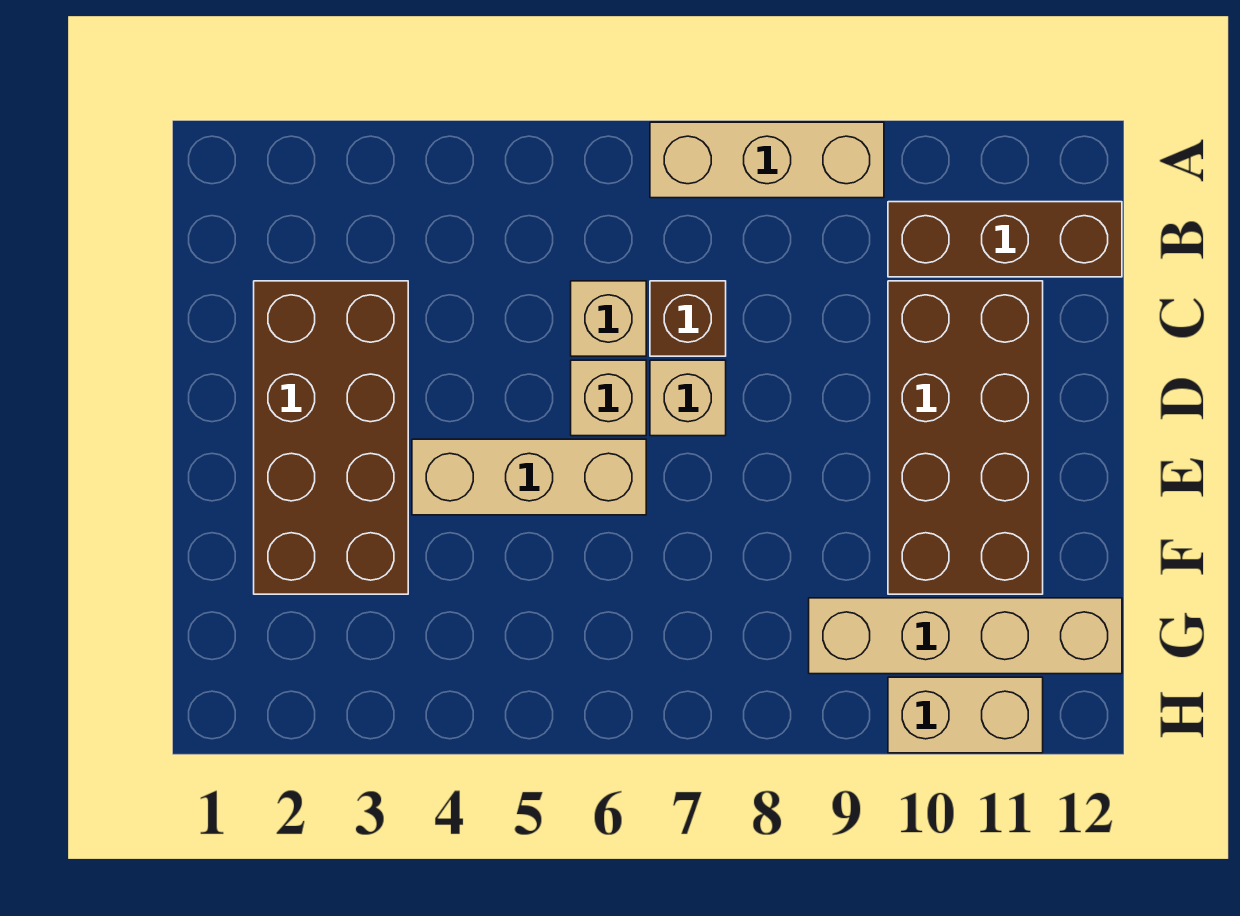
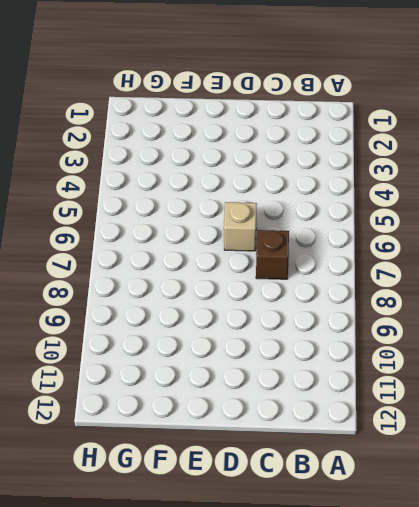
none -> tan 1x3 brick [650,122,884,198]
none -> brown 1x3 brick [888,202,1122,277]

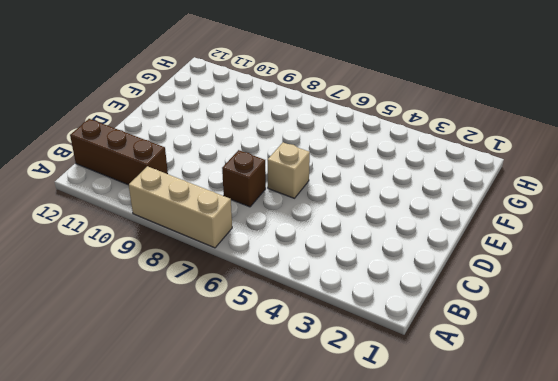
none -> brown 2x4 brick [254,281,408,594]
none -> tan 1x1 brick [571,281,646,356]

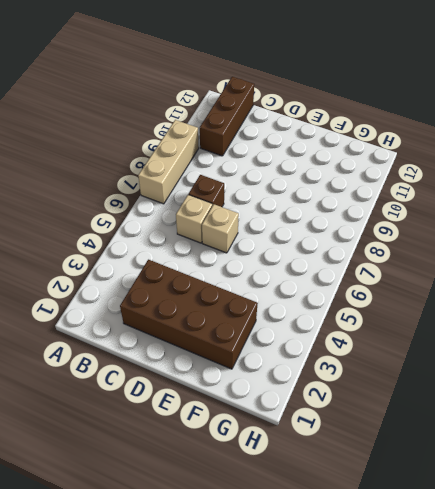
none -> brown 2x4 brick [888,281,1043,594]
none -> tan 1x1 brick [650,360,726,436]

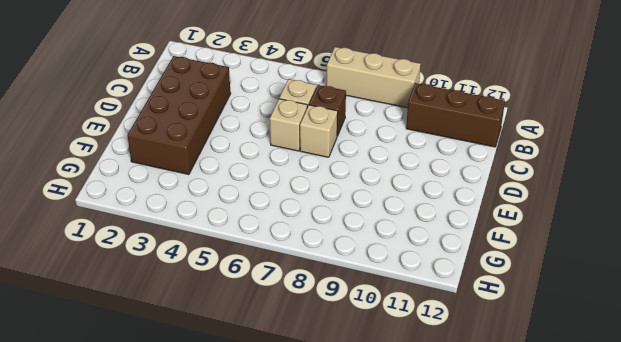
none -> brown 2x4 brick [888,281,1043,594]
none -> tan 1x3 brick [412,439,646,515]

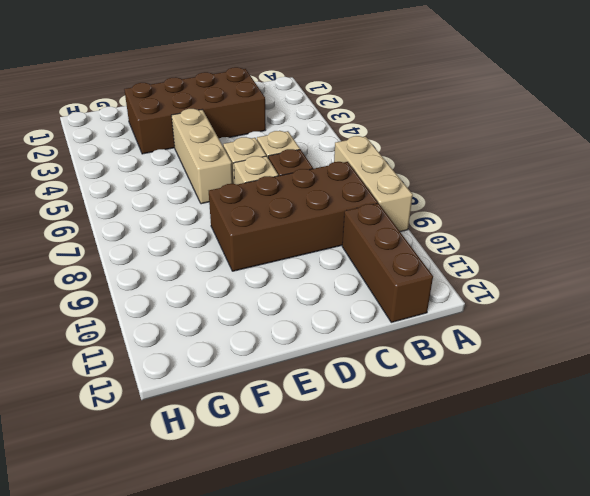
brown 2x4 brick [209,162,378,271] -> brown 2x4 brick moved to [888,281,1043,594]
none -> tan 1x4 brick [809,598,1122,674]
none -> tan 1x2 brick [888,677,1043,753]

